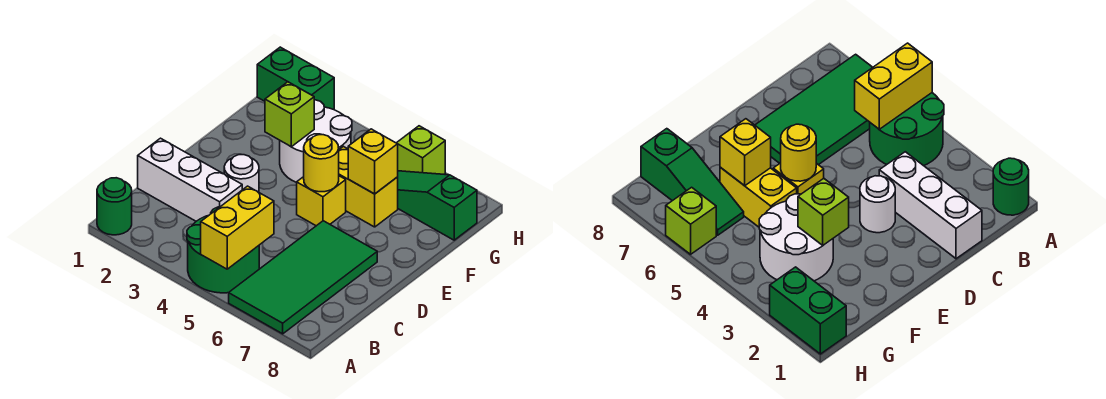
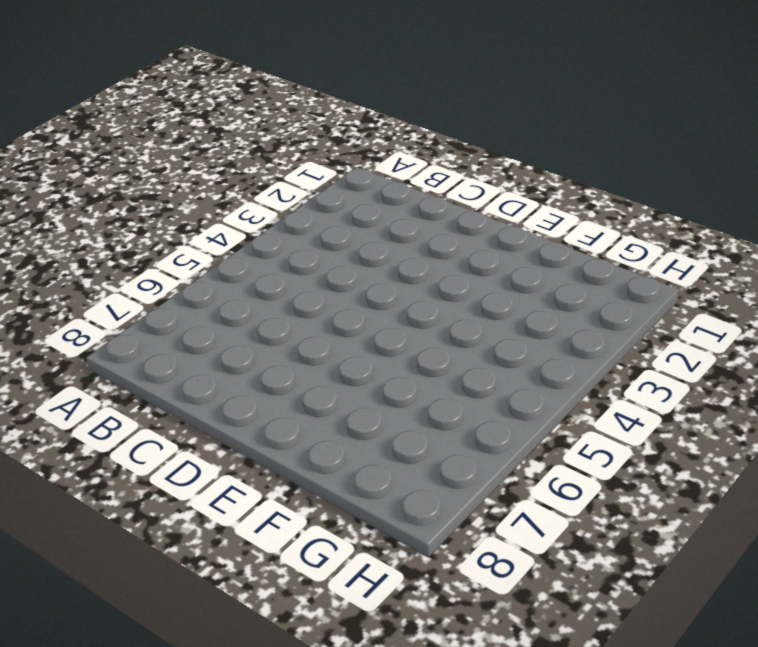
none -> green 1x1 round brick [97,178,132,235]
none -> green 2x2 round brick [187,207,259,293]
none -> green 2x4 tile [229,221,377,334]

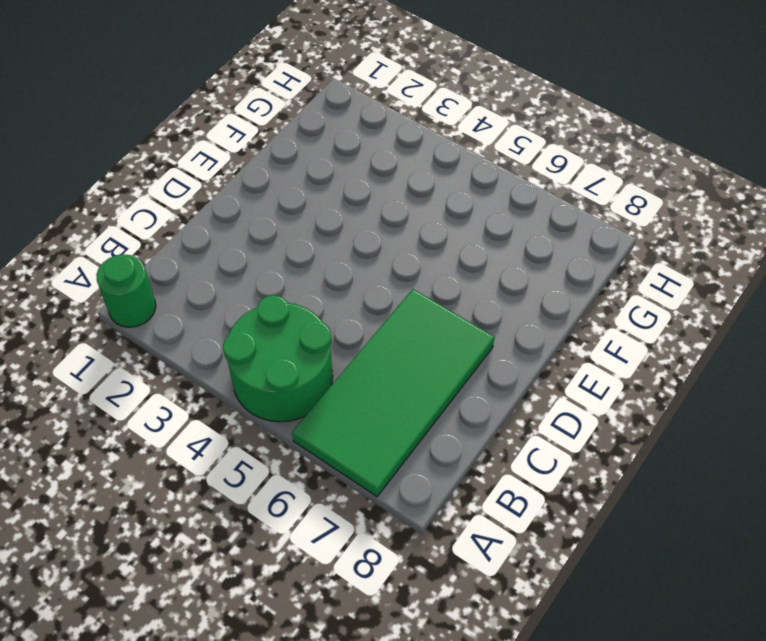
none -> white 1x3 brick [138,138,242,221]
none -> white 1x1 round brick [224,155,259,192]
none -> yellow 1x1 brick [297,176,346,226]

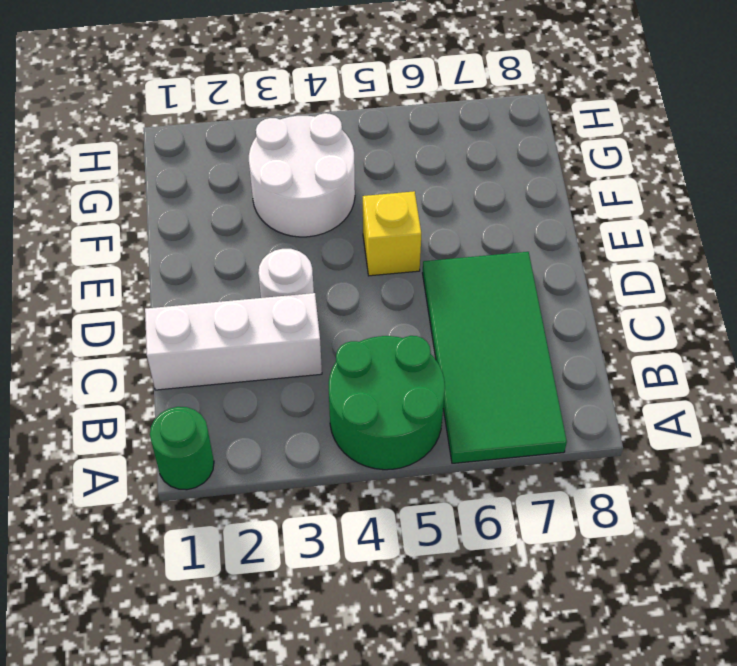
none -> yellow 1x2 brick [339,146,398,227]
none -> green 1x3 slope [398,171,477,240]
none -> green 1x2 brick [257,47,334,110]

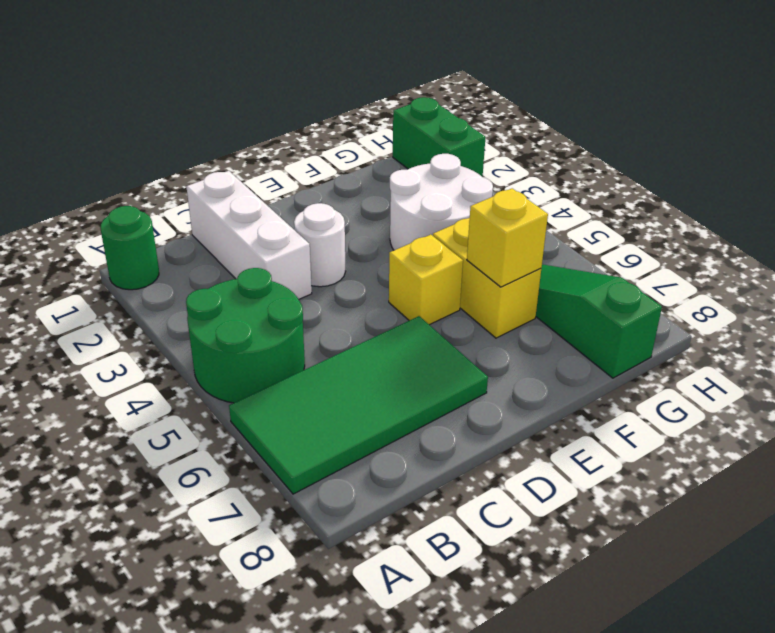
none -> lime 1x1 brick [397,126,445,174]
none -> yellow 1x2 brick [201,186,274,269]
none -> yellow 1x1 round brick [304,135,339,192]

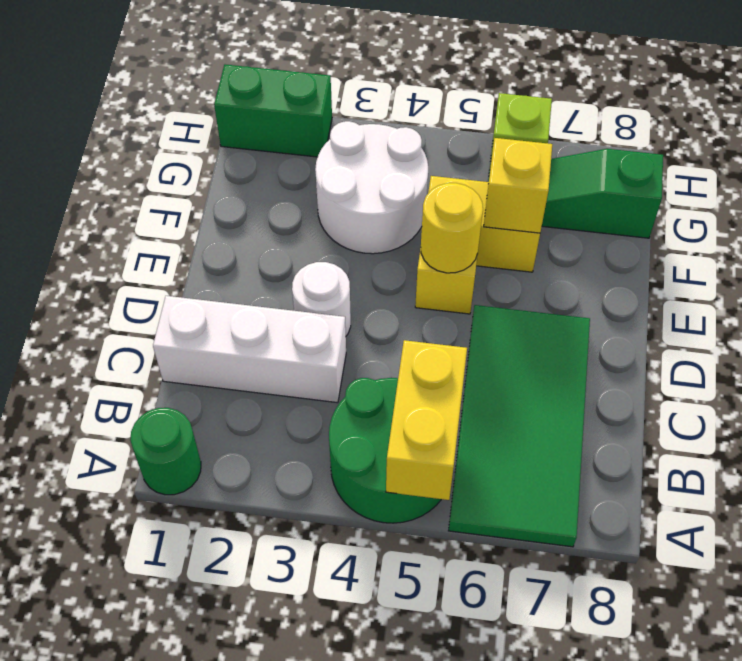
none -> lime 1x1 brick [265,82,314,147]

